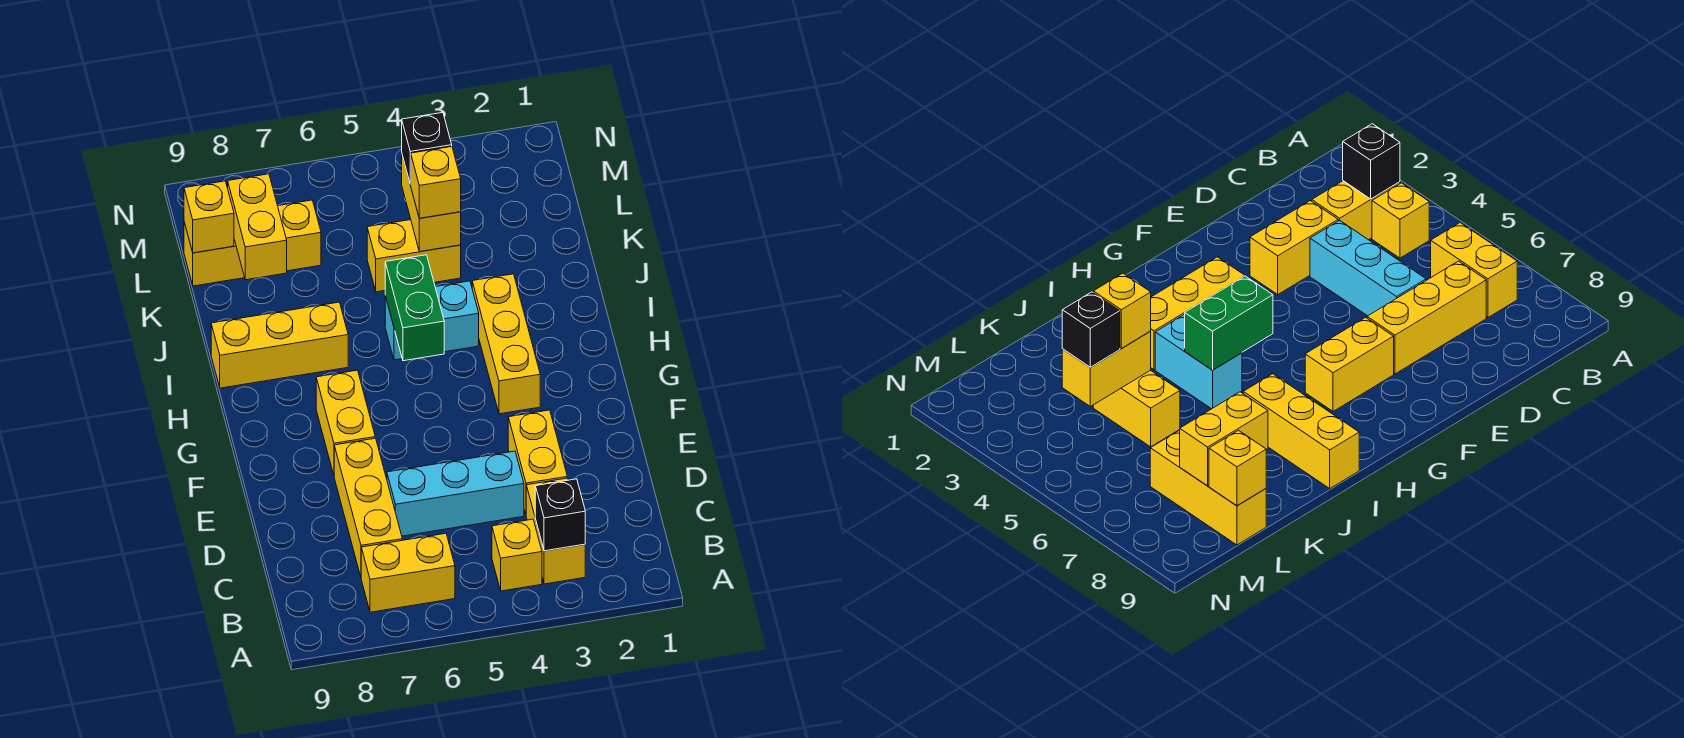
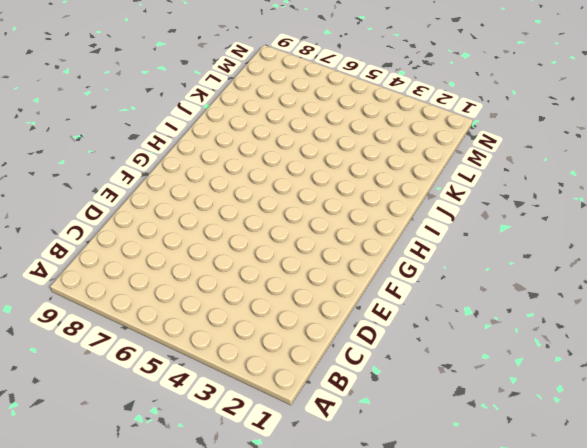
none -> yellow 1x2 brick [526,478,585,584]
none -> yellow 1x1 brick [492,519,542,591]
none -> yellow 1x2 brick [361,533,455,612]

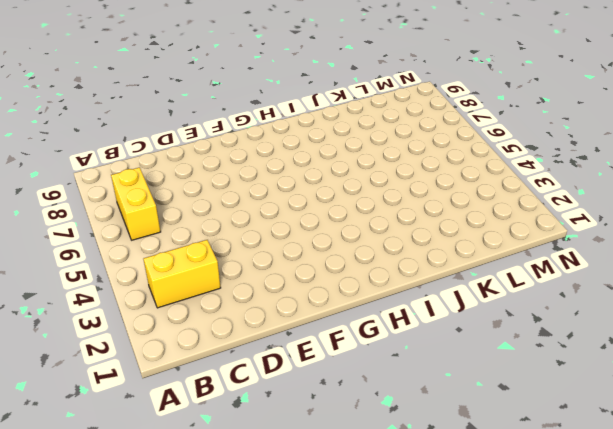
none -> yellow 1x1 brick [492,519,542,591]
none -> yellow 1x3 brick [334,438,402,576]
none -> yellow 1x2 brick [508,410,567,514]

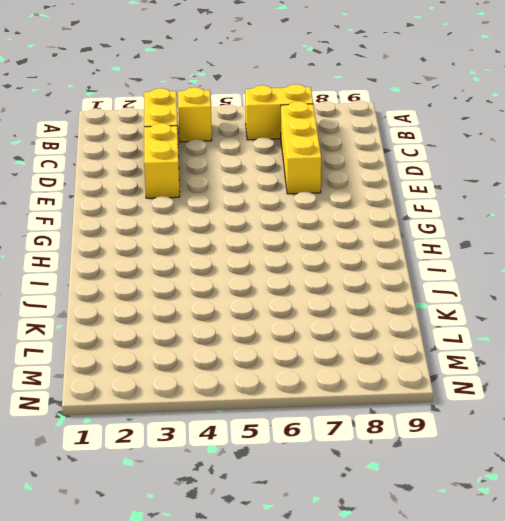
none -> cyan 1x3 brick [387,451,524,536]
none -> yellow 1x2 brick [316,370,375,475]
none -> yellow 1x3 brick [472,274,540,414]

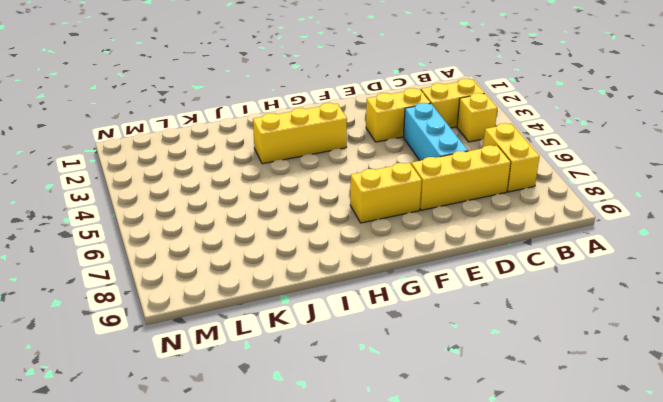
none -> cyan 1x2 brick [385,281,479,360]
none -> yellow 1x3 brick [211,302,348,388]
none -> yellow 1x2 brick [367,220,461,292]

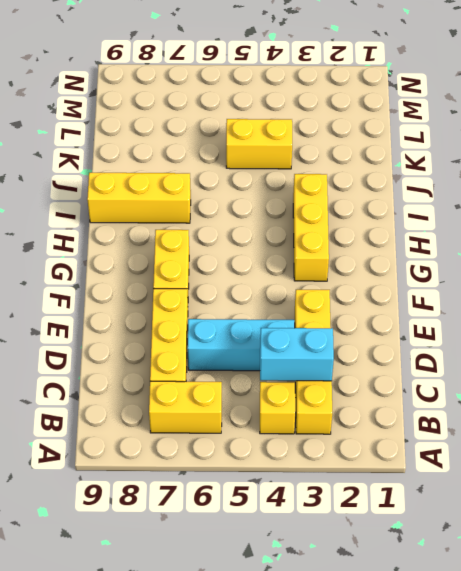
cyan 1x2 brick [260,328,334,381] -> cyan 1x2 brick moved to [385,281,479,360]
none -> yellow 1x3 brick [184,200,321,286]
none -> black 1x1 brick [535,479,585,551]
none -> green 1x2 brick [385,255,444,361]

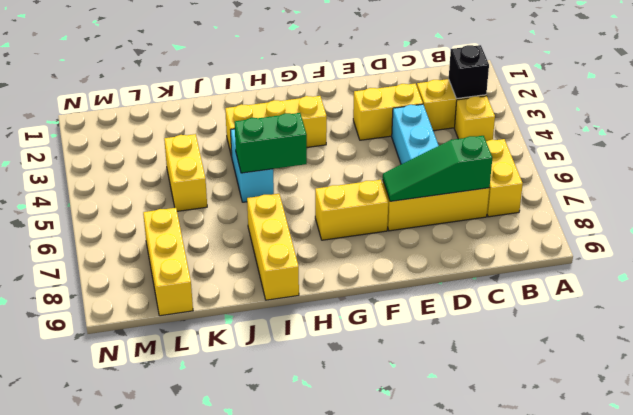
green 1x3 slope [383,136,492,201] -> none
none -> yellow 1x2 brick [402,156,461,252]
none -> yellow 1x2 brick [228,174,287,280]
none -> yellow 1x1 brick [184,181,234,253]

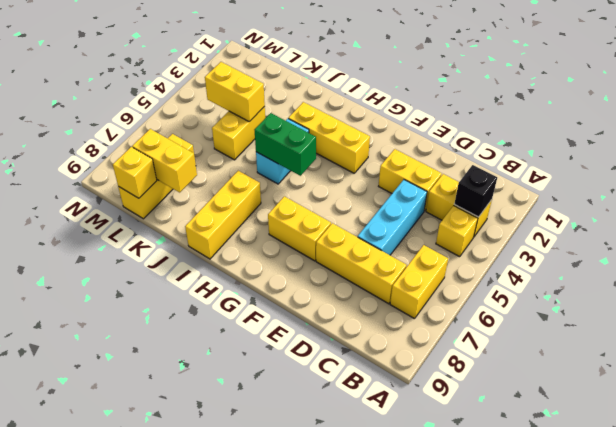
none -> yellow 1x1 brick [411,147,461,218]
none -> black 1x1 brick [402,112,452,184]

